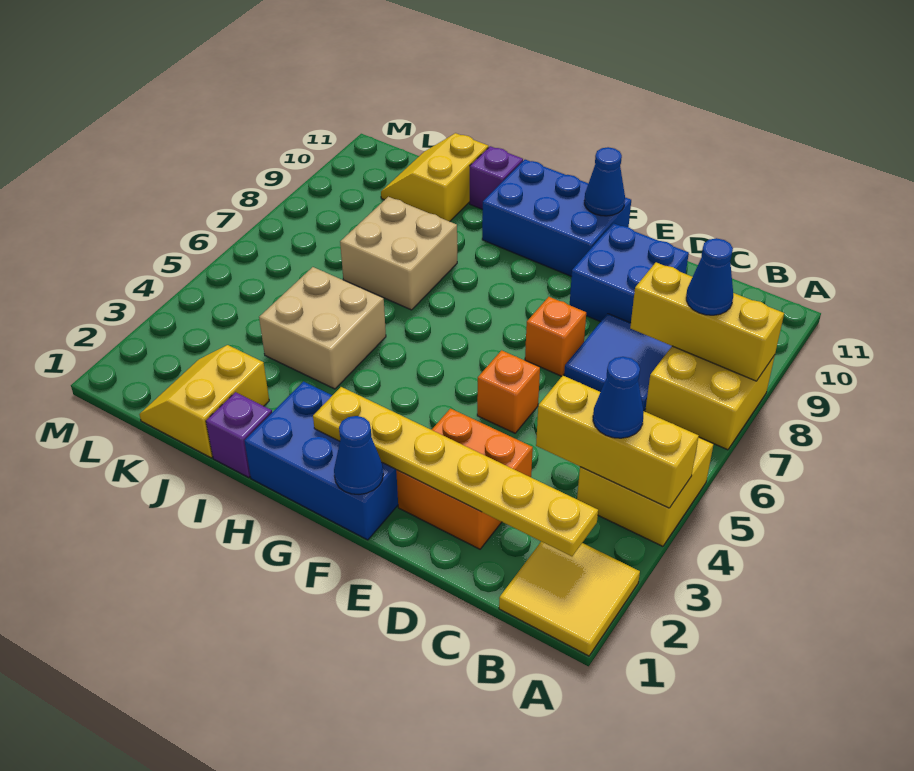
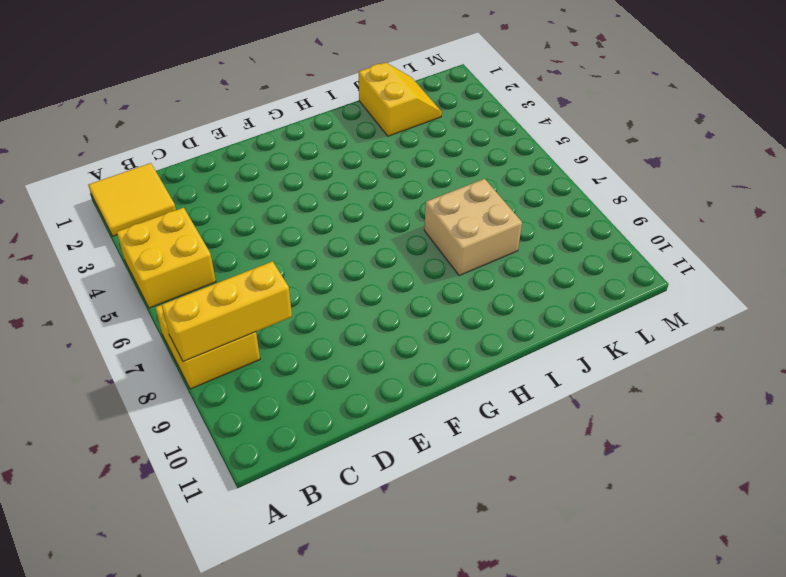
none -> blue 2x2 tile [564,314,672,411]
none -> orange 2x2 brick [396,409,533,549]
none -> blue 2x2 brick [570,223,689,323]

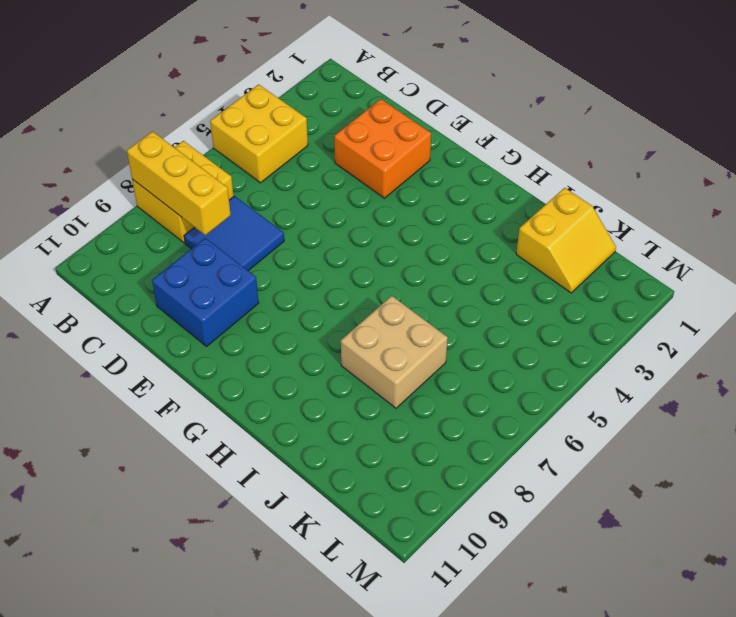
none -> yellow 2x2 tile [499,542,640,656]
none -> orange 1x1 brick [477,350,540,433]
none -> orange 1x1 brick [525,297,586,376]

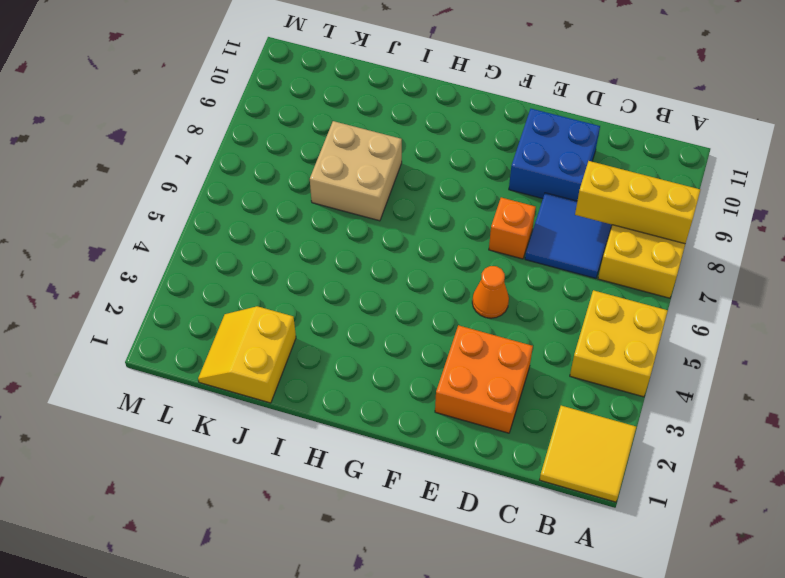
orange 1x1 cone [472,266,509,318] -> orange 1x1 brick [477,350,540,433]
none -> blue 2x3 brick [245,382,398,540]
none -> blue 2x3 brick [482,160,631,276]
none -> purple 1x1 brick [206,392,272,478]

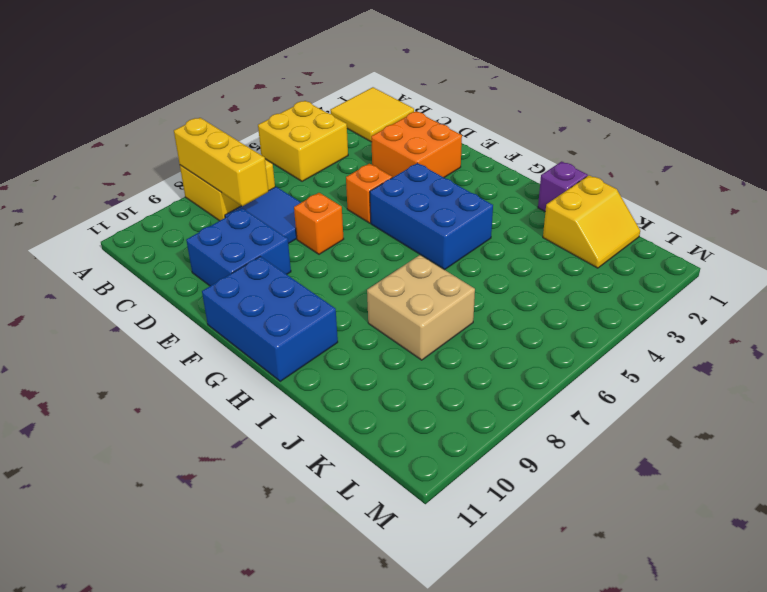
blue 2x3 brick [370,163,493,270] -> blue 2x3 brick moved to [245,382,398,540]
none -> tan 2x2 brick [259,267,386,389]
none -> purple 1x1 brick [470,146,523,209]
none -> yellow 2x2 slope [381,133,488,222]

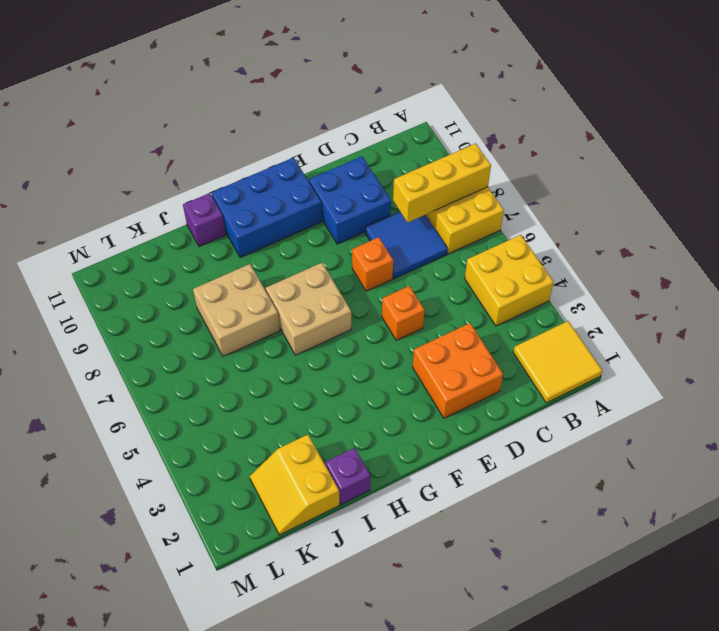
tan 2x2 brick [266,263,351,355] -> tan 2x2 brick moved to [259,267,386,389]
none -> blue 2x3 brick [245,382,398,540]
none -> yellow 2x2 slope [381,133,488,222]
none -> yellow 1x3 brick [536,376,699,508]

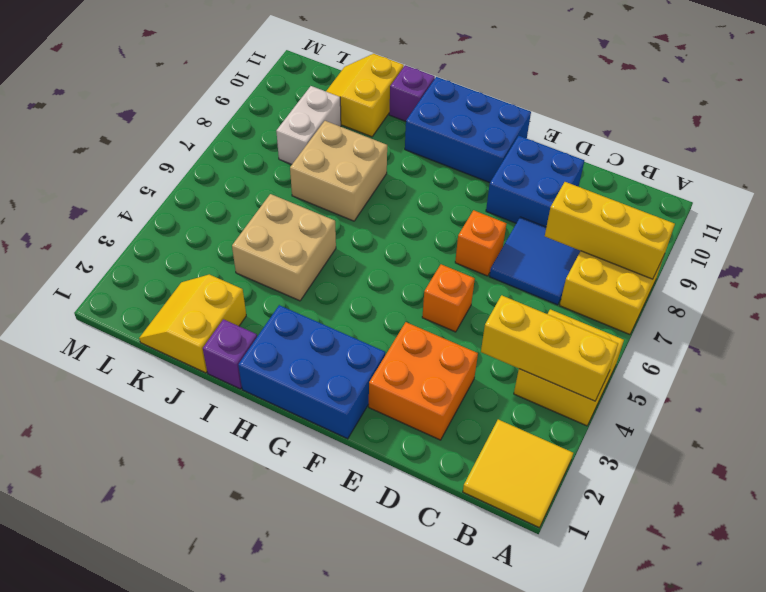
white 1x2 brick [276,86,341,164] -> none
none -> yellow 1x6 plate [313,387,598,556]
none -> blue 1x1 cone [334,416,383,494]
none -> blue 1x1 cone [584,147,625,216]

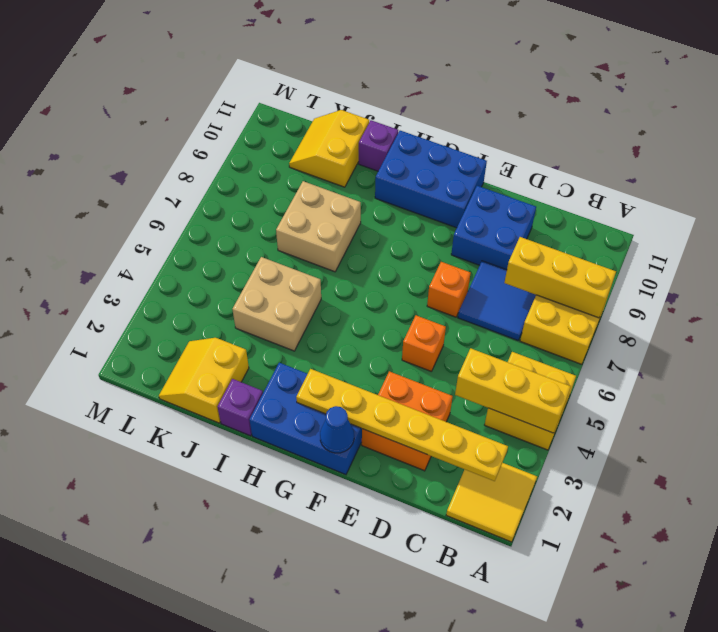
none -> blue 1x1 cone [584,147,625,216]
none -> blue 1x1 cone [593,357,644,438]
none -> blue 1x1 cone [686,238,733,315]

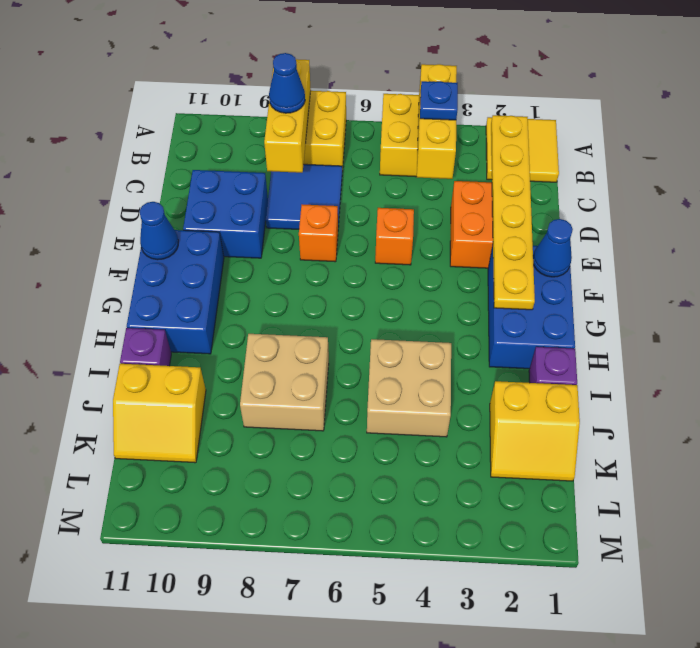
blue 1x1 plate [420,81,458,120] -> blue 1x1 cone [593,357,644,438]

